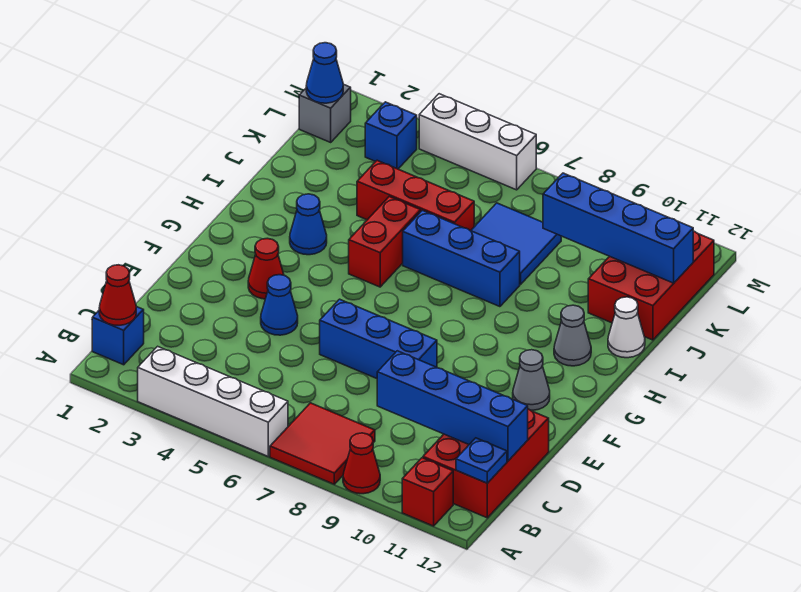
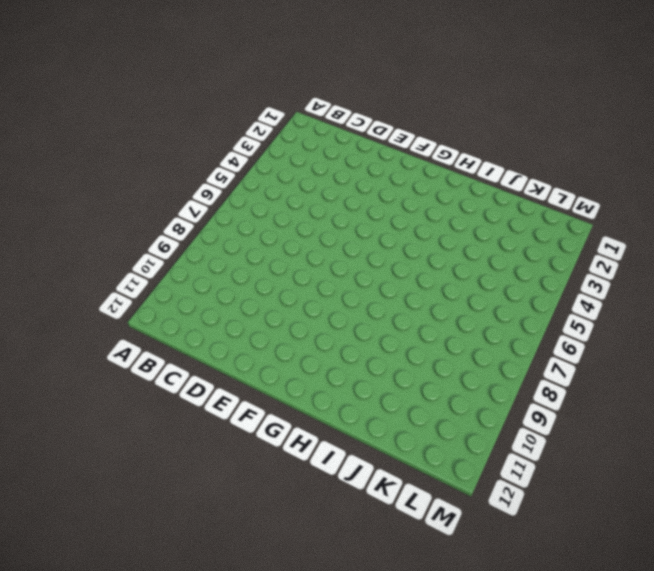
none -> white 1x4 brick [138,346,288,456]
none -> red 2x2 tile [270,403,375,484]
none -> red 1x1 cone [343,433,380,494]

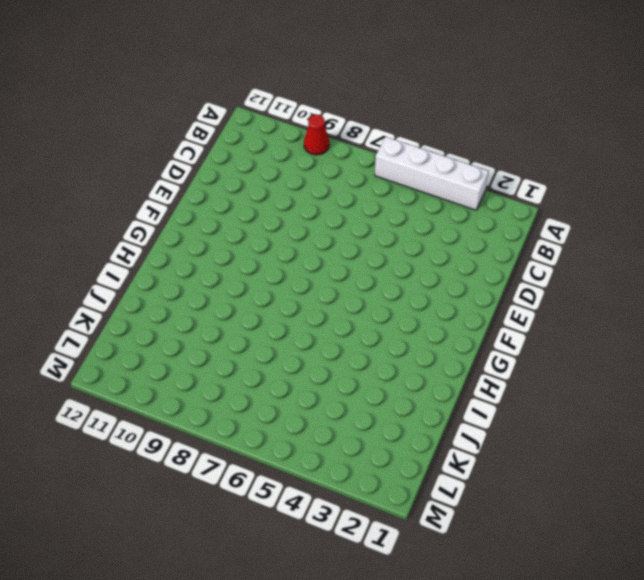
none -> red 2x2 tile [270,403,375,484]
none -> red 1x1 brick [402,458,453,526]
none -> blue 1x1 brick [92,307,144,365]

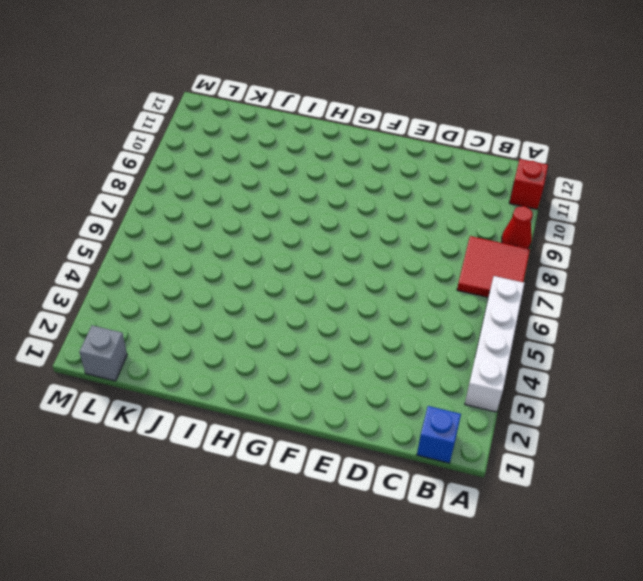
none -> red 2x3 brick [423,409,549,518]
none -> blue 1x1 cone [261,275,298,335]
none -> blue 1x3 brick [320,299,437,378]

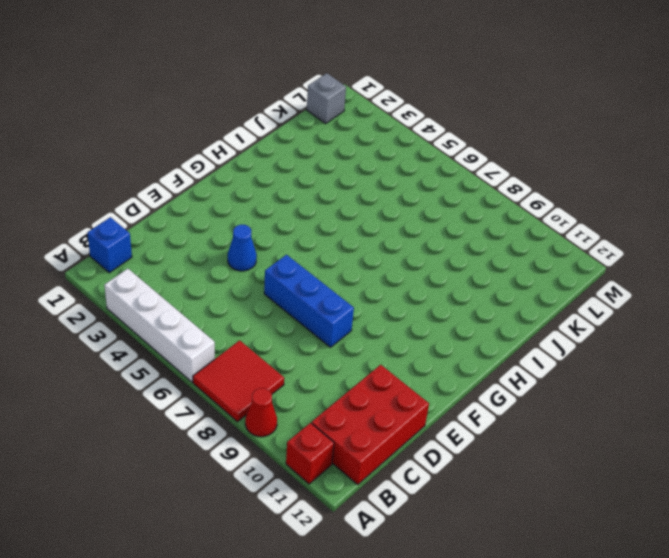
none -> red 1x1 cone [248,238,284,299]
none -> grey 1x1 cone [513,350,550,410]
none -> blue 1x1 cone [290,194,327,255]

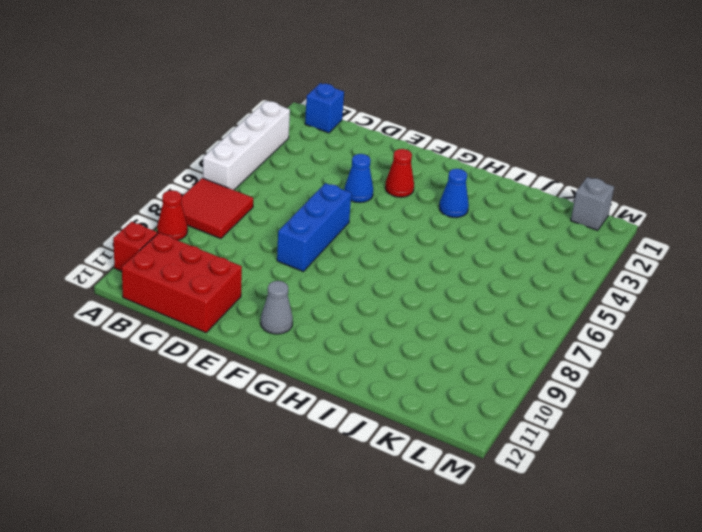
none -> red 1x2 brick [349,196,421,287]
none -> grey 1x1 cone [554,305,591,366]
none -> blue 1x3 brick [403,210,520,307]

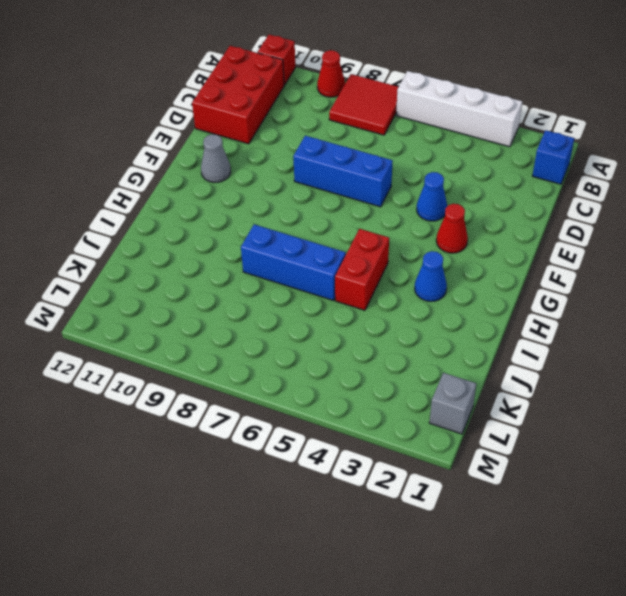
none -> grey 1x1 cone [554,305,591,366]
none -> white 1x1 cone [608,297,645,358]
none -> red 1x3 brick [357,160,474,231]

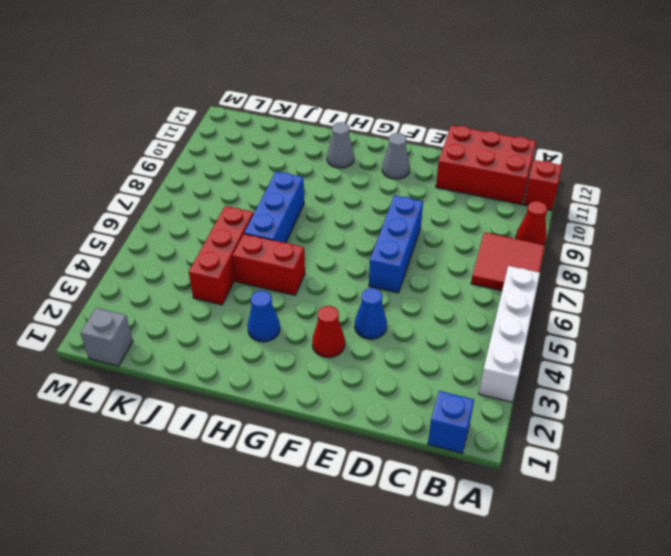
none -> white 1x1 cone [608,297,645,358]
none -> blue 2x2 tile [471,203,561,284]
none -> red 2x3 brick [588,231,714,340]

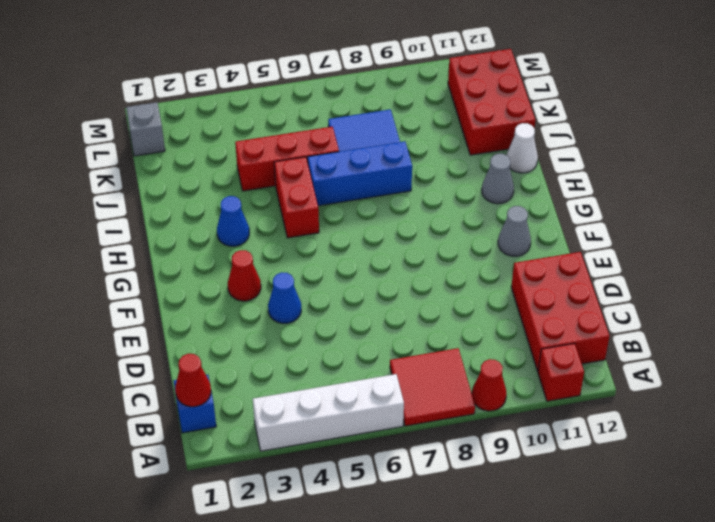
none -> blue 1x3 brick [320,299,437,378]
none -> blue 1x1 brick [365,102,417,169]
none -> white 1x3 brick [419,94,536,190]

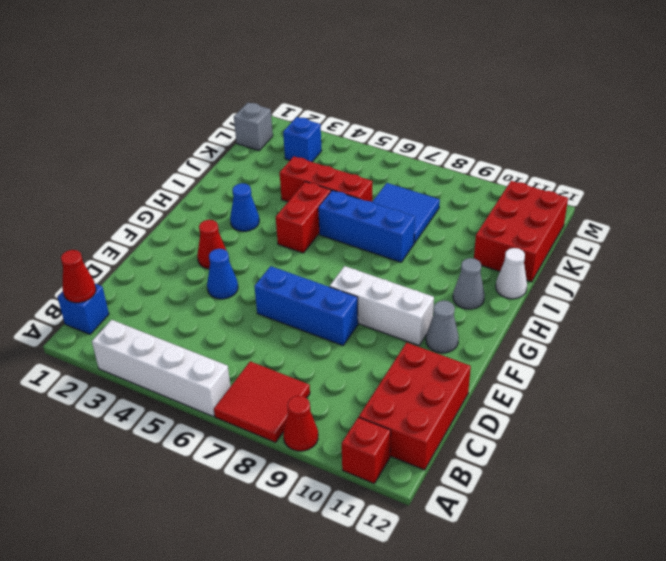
white 1x3 brick [330,266,434,346] -> white 1x3 brick moved to [419,94,536,190]
none -> blue 1x1 plate [456,438,507,483]
none -> blue 1x4 brick [377,351,528,461]
none -> blue 1x4 brick [543,173,693,283]

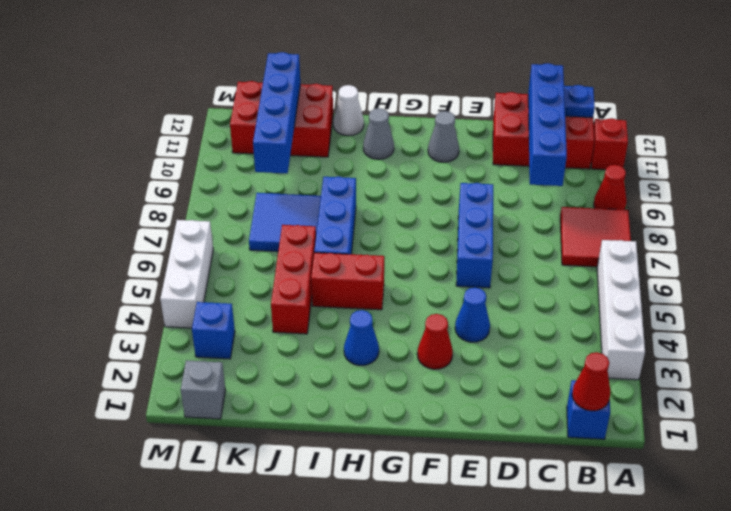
none -> blue 1x1 cone [306,43,343,103]

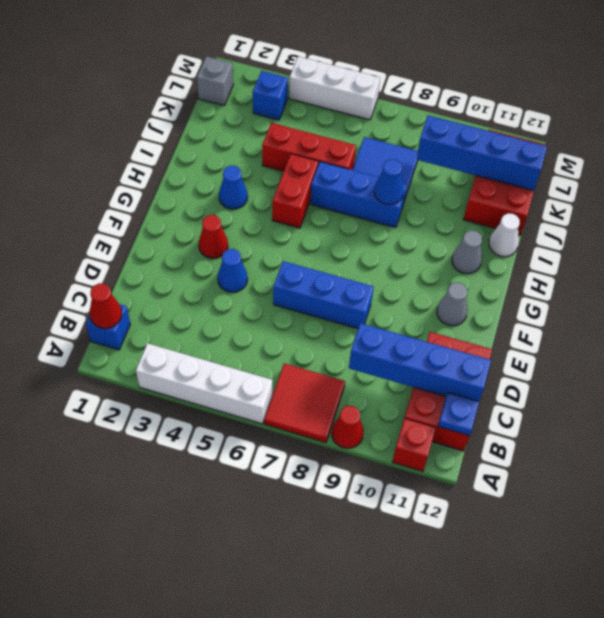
blue 1x1 cone [374,159,404,204] -> blue 1x1 cone moved to [306,43,343,103]

